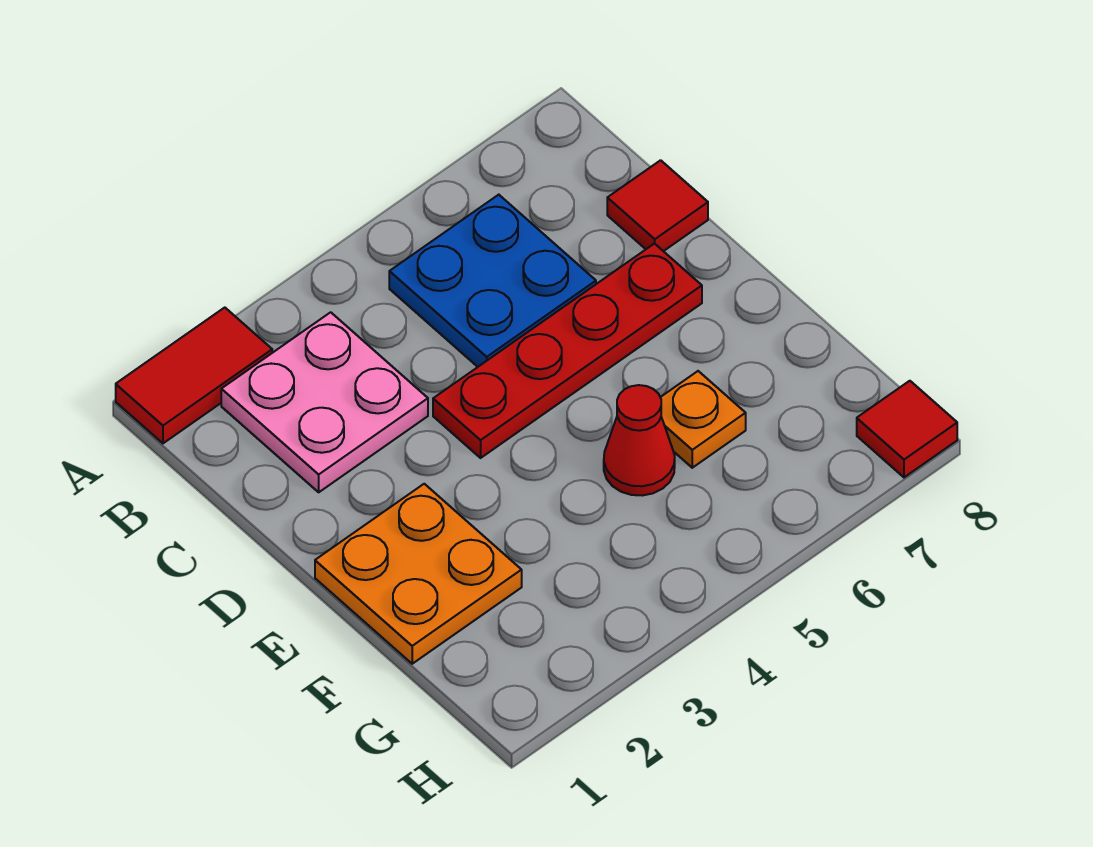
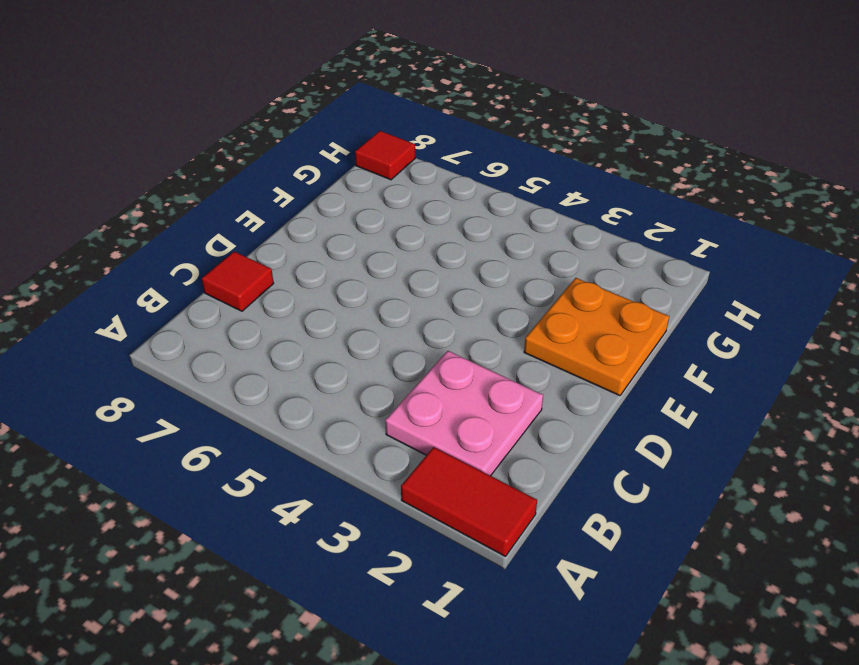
none -> blue 2x2 plate [389,195,596,367]
none -> red 1x4 plate [433,243,702,458]

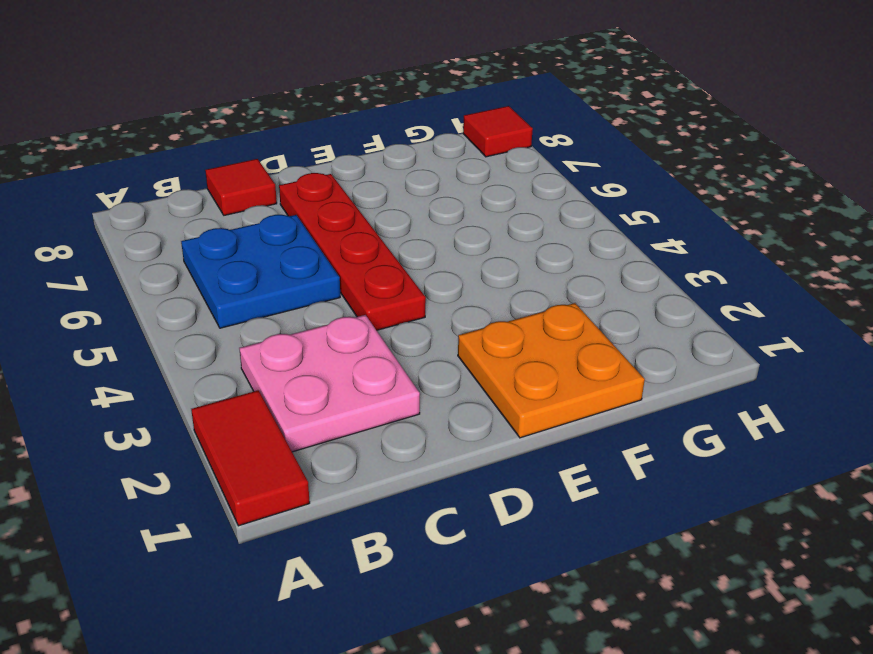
none -> red 1x1 cone [604,385,675,496]
none -> orange 1x1 plate [660,371,746,468]

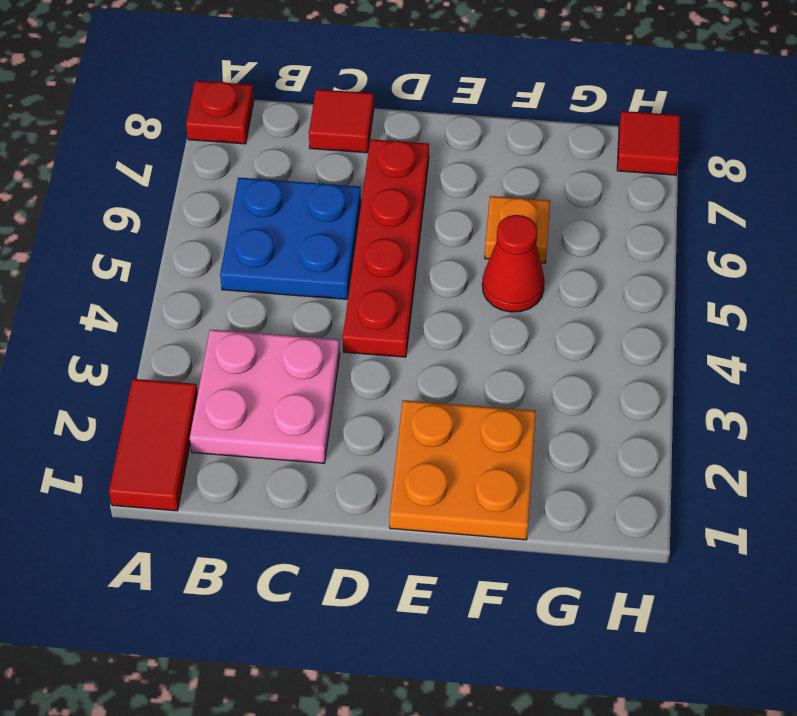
red 1x1 plate [186,81,254,144] -> none

